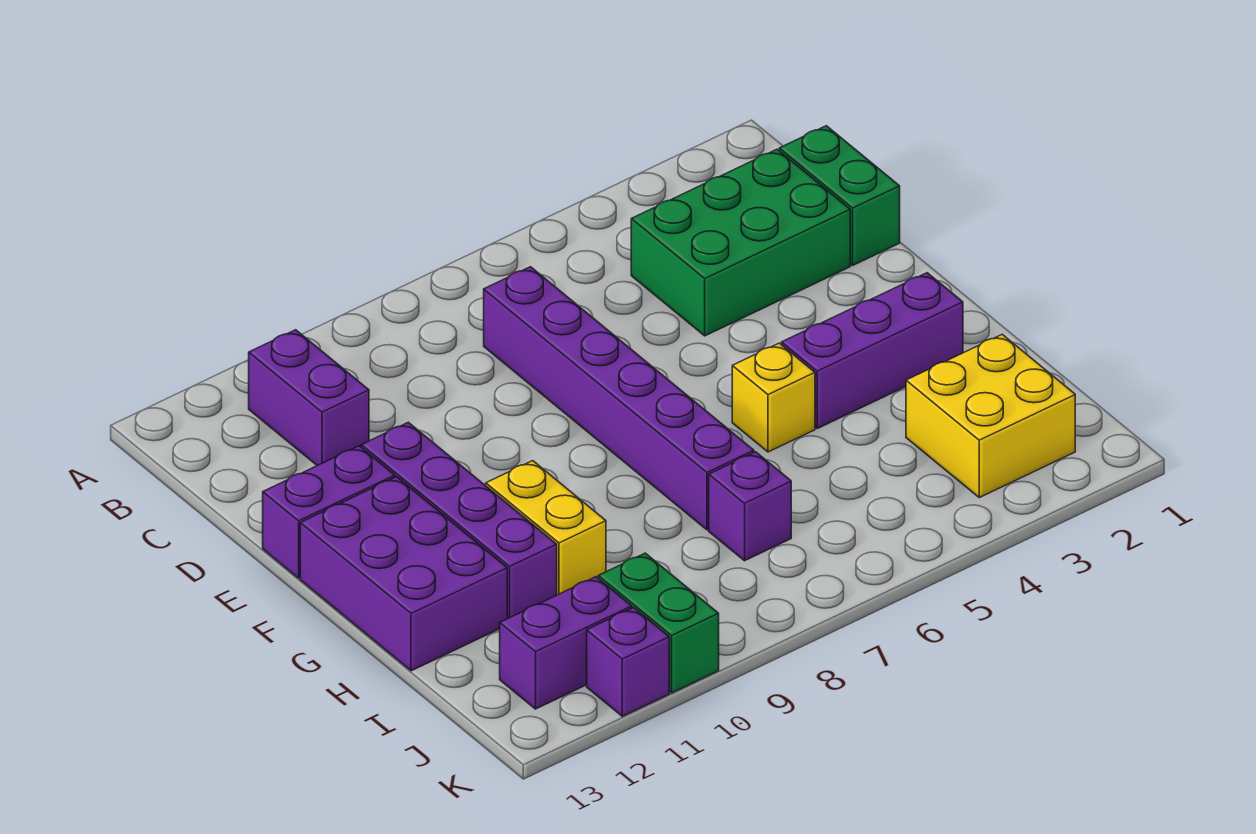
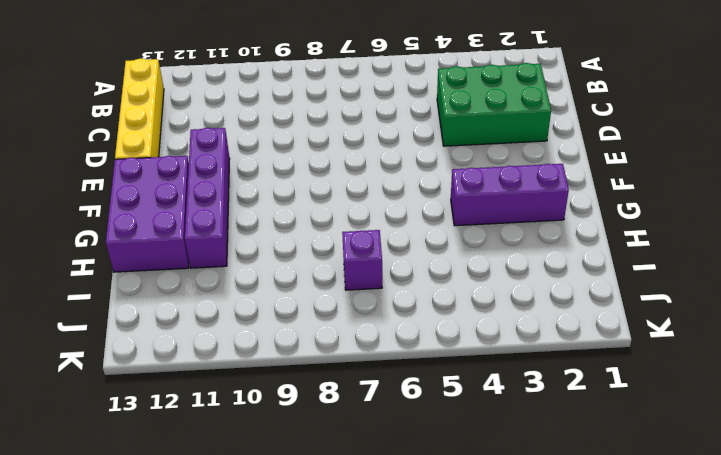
yellow 1x4 brick [115,58,164,159] -> purple 1x2 brick [263,446,395,578]
none -> purple 1x2 brick [249,330,369,466]
none -> green 1x2 brick [779,126,900,265]
none -> purple 1x6 brick [484,267,754,530]

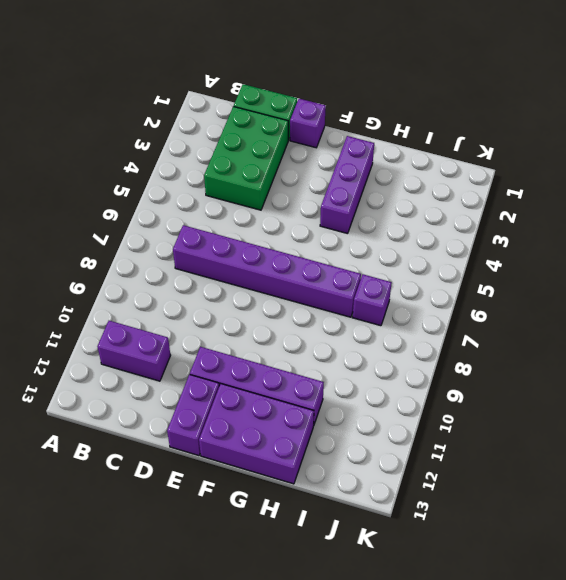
purple 1x1 brick [290,99,326,148] -> purple 1x1 brick moved to [587,608,669,716]
none -> yellow 1x1 brick [732,343,815,452]
none -> yellow 1x2 brick [486,461,606,595]
none -> yellow 2x2 brick [906,334,1075,498]

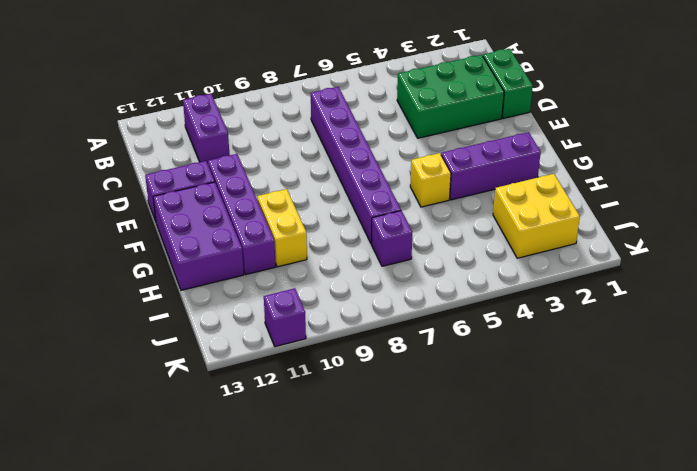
none -> green 1x2 brick [598,553,719,693]
none -> purple 1x2 brick [500,577,632,709]

